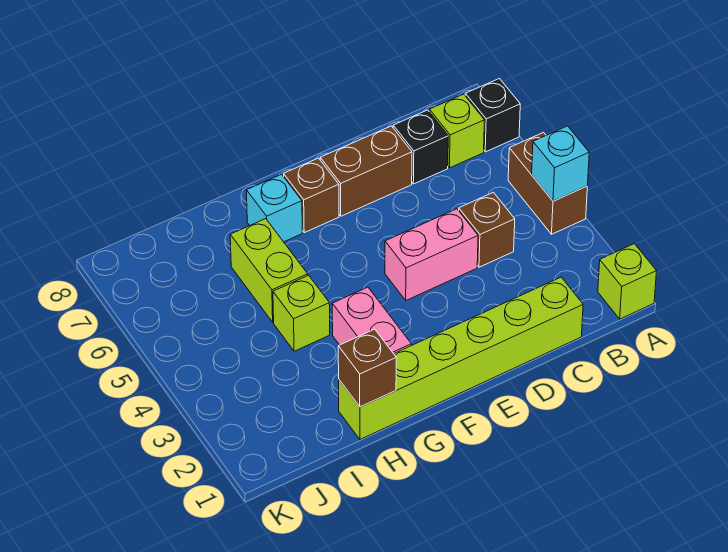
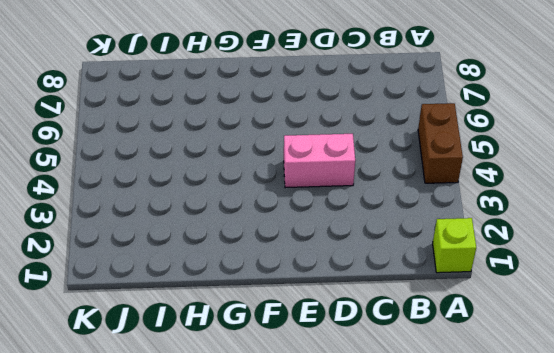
none -> black 1x1 brick [465,78,520,152]
none -> lime 1x1 brick [429,94,484,168]
none -> lime 1x6 brick [339,277,583,439]

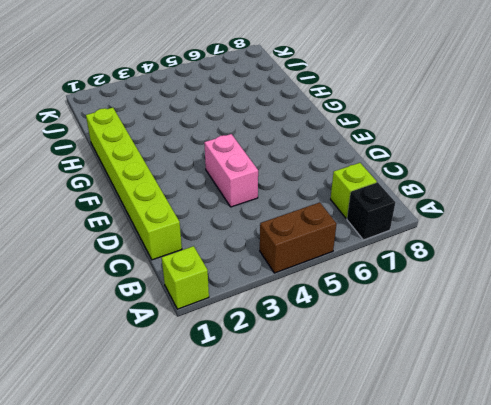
none -> brown 1x1 brick [459,192,515,267]
none -> black 1x1 brick [393,110,448,184]
none -> brown 1x2 brick [320,126,412,216]

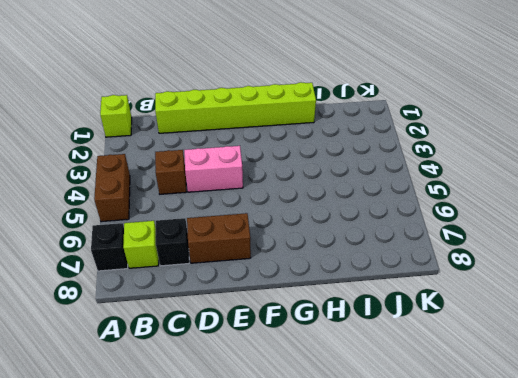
none -> brown 1x1 brick [284,158,339,233]
none -> pink 1x2 brick [332,287,411,354]
none -> cyan 1x1 brick [246,174,302,242]

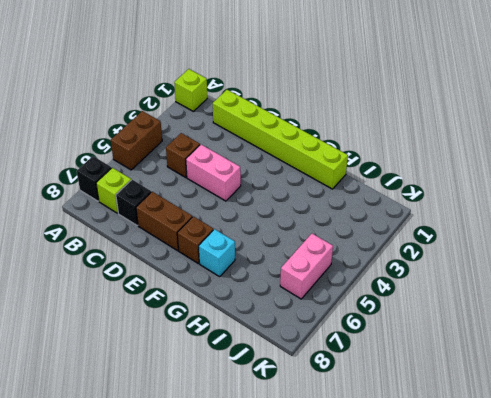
pink 1x2 brick [280,234,333,299] -> pink 1x2 brick moved to [332,287,411,354]
none -> lime 1x1 brick [273,275,330,351]
none -> lime 1x2 brick [230,219,308,322]
none -> cyan 1x1 brick [532,126,589,201]

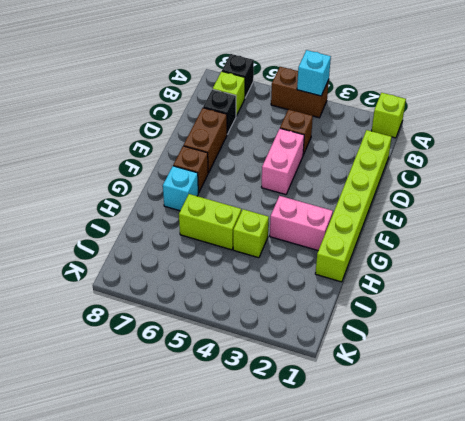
none -> brown 1x1 brick [338,329,396,407]

